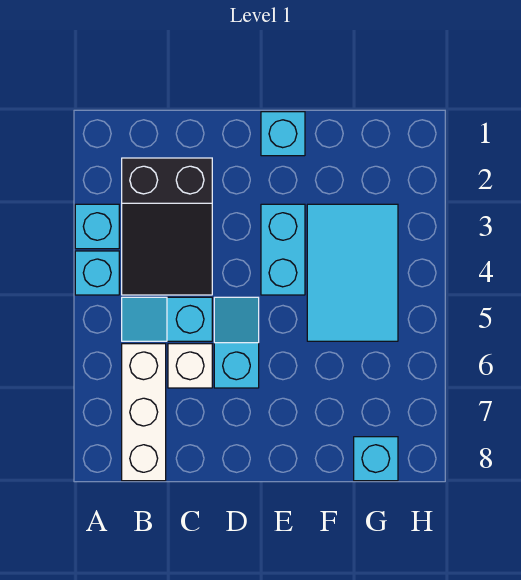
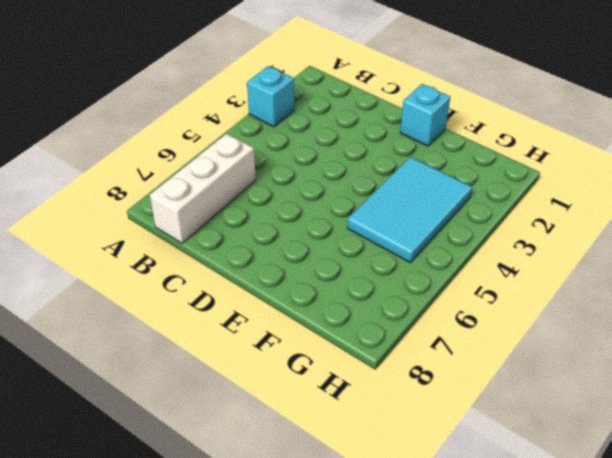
none -> cyan 1x1 brick [75,251,119,295]
none -> black 2x3 slope [122,158,212,295]

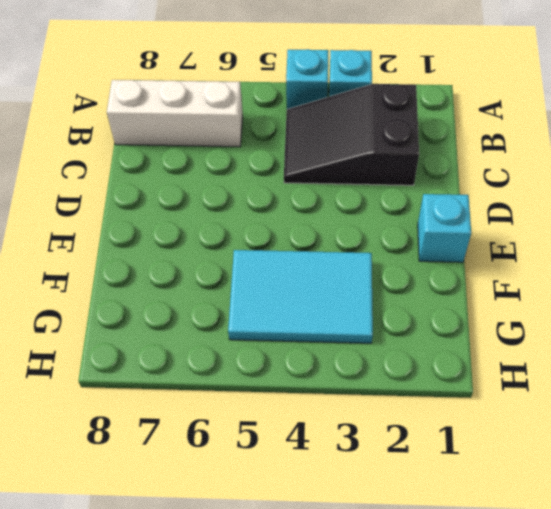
none -> cyan 1x2 slope [122,297,212,341]
none -> white 1x1 brick [168,344,212,388]

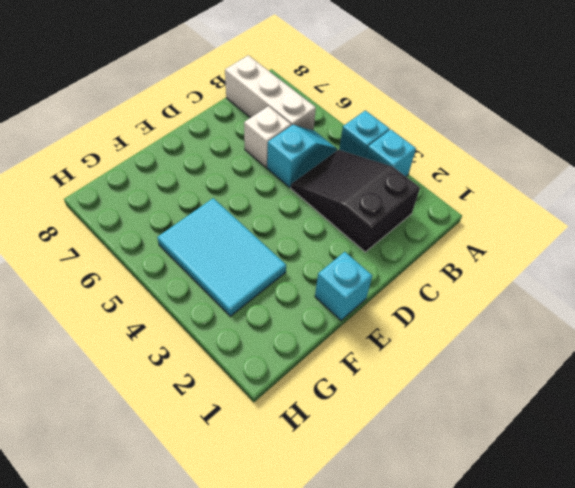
none -> cyan 1x2 slope [214,297,259,388]
none -> cyan 1x2 brick [261,204,305,295]

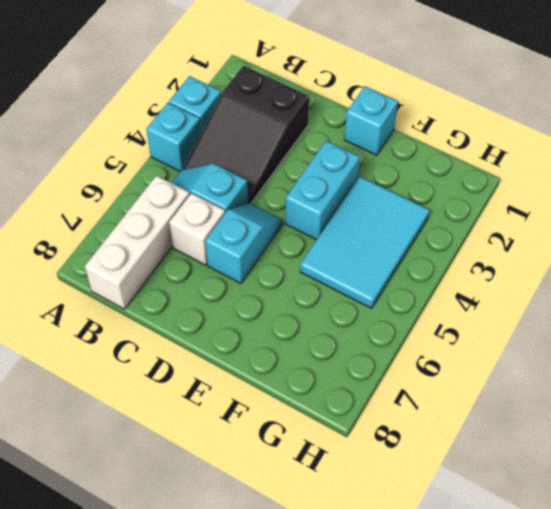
none -> cyan 1x1 brick [354,437,398,481]

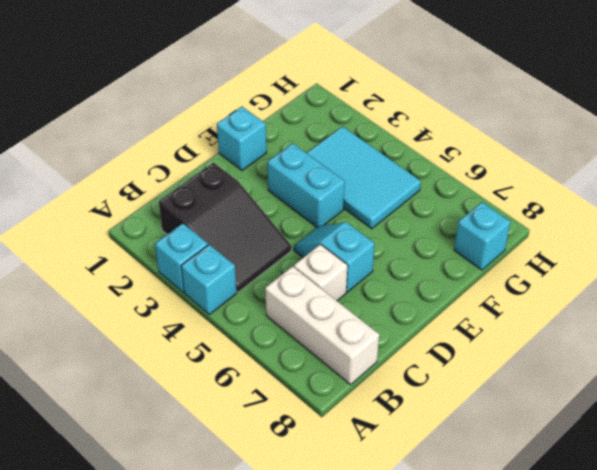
none -> cyan 1x2 slope [122,297,212,341]

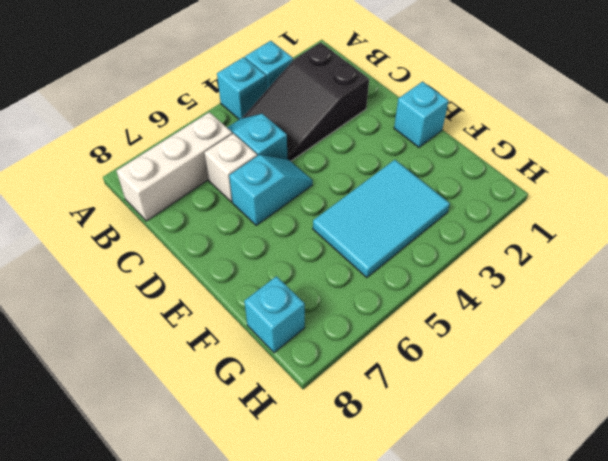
none -> cyan 1x2 brick [261,204,305,295]

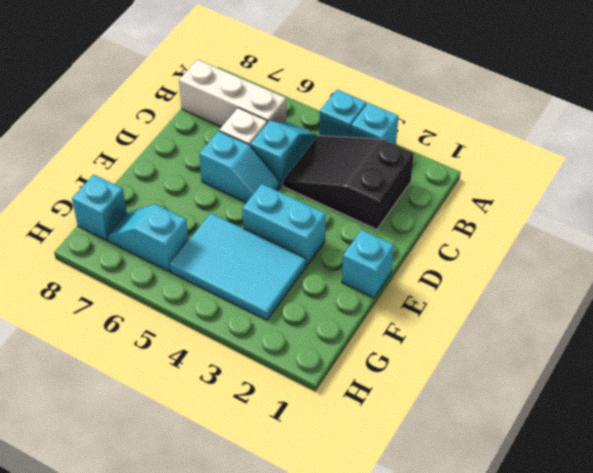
cyan 1x2 slope [107,204,189,271] -> none

